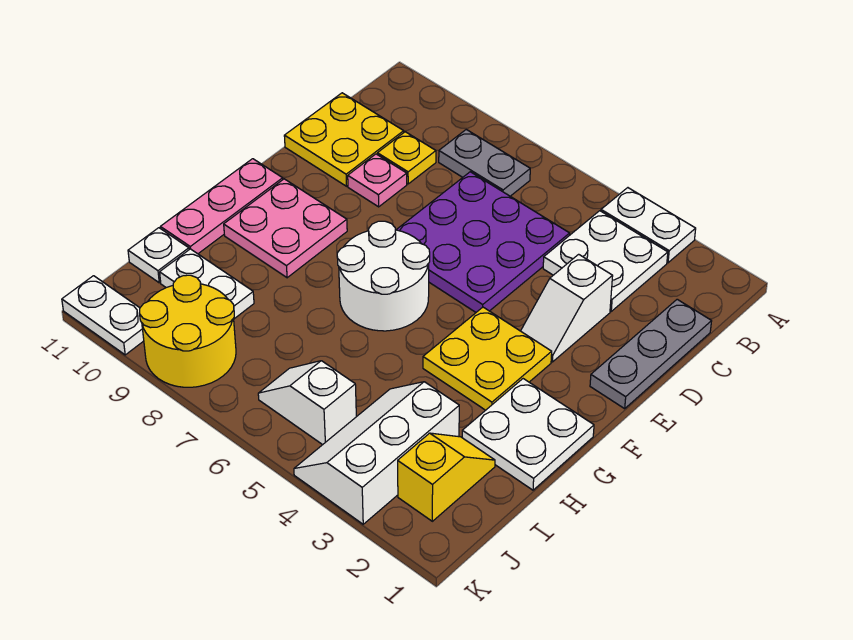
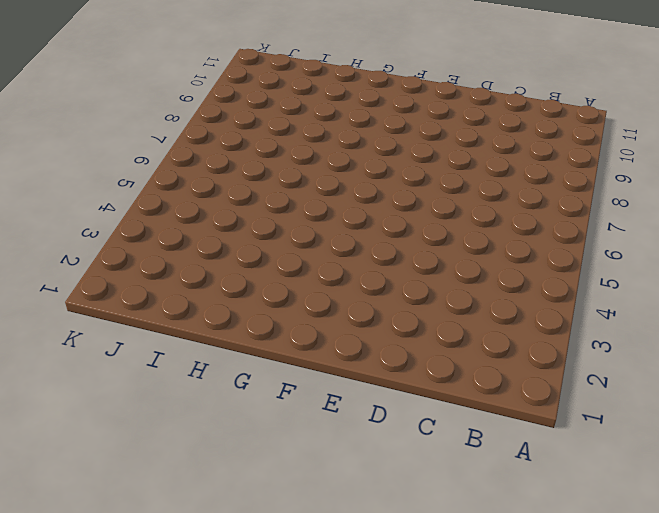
none -> white 1x2 plate [601,188,696,263]
none -> white 2x2 plate [543,211,668,311]
none -> grey 1x2 plate [439,130,530,196]

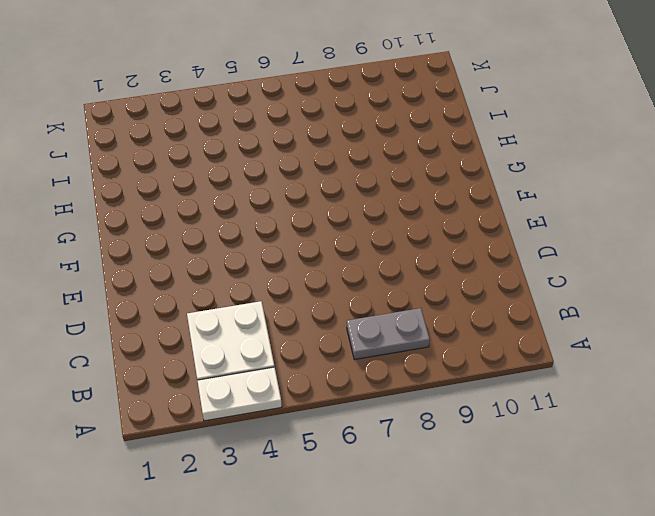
none -> grey 1x3 plate [590,299,712,409]
none -> purple 3x3 plate [396,172,570,312]
none -> yellow 1x1 plate [377,132,436,184]

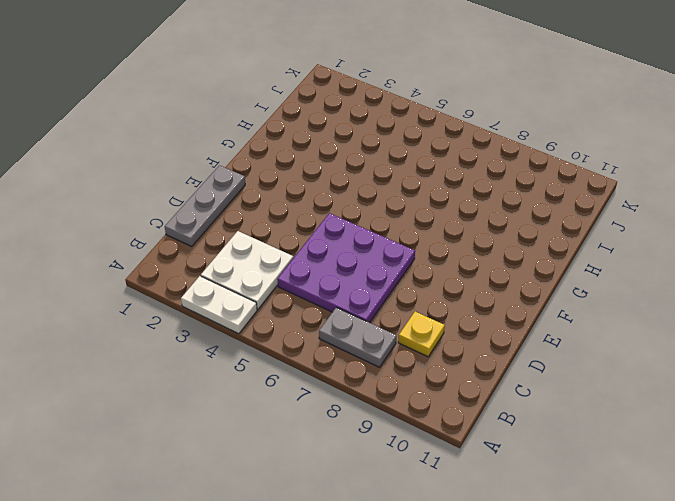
none -> yellow 2x2 plate [284,93,404,186]
none -> white 1x2 slope [521,254,613,362]
none -> pink 1x1 plate [348,154,407,207]

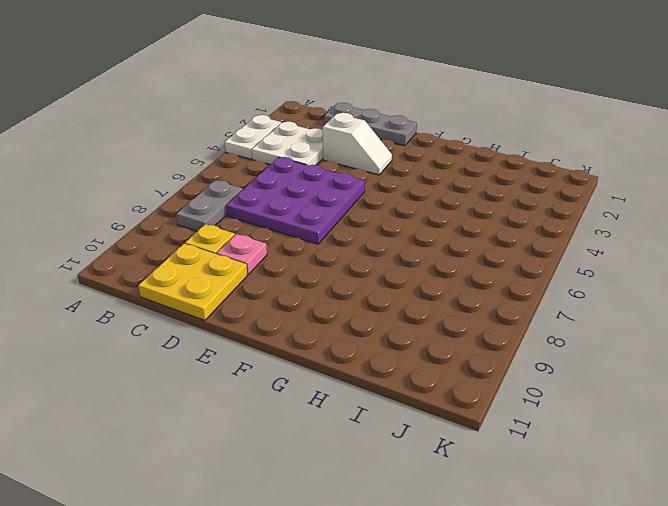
none -> yellow 2x2 plate [423,307,552,410]
none -> white 2x2 round brick [337,221,430,331]
none -> pink 2x2 plate [224,179,347,278]

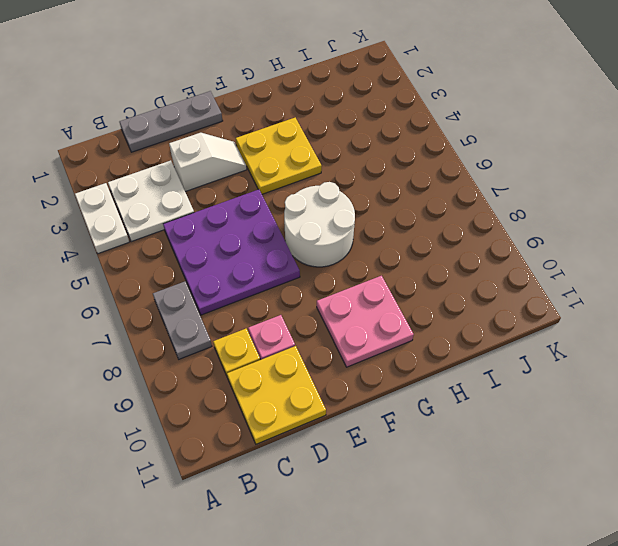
none -> pink 1x3 plate [160,159,283,254]
none -> white 2x2 plate [462,379,594,490]
none -> yellow 1x2 slope [398,433,495,521]

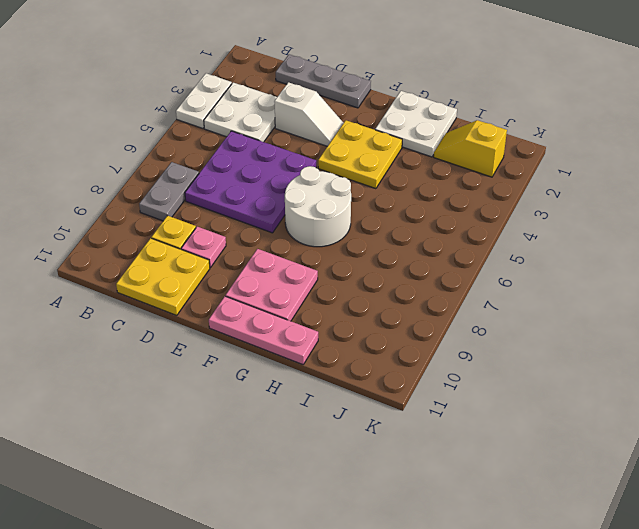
none -> white 2x3 slope [294,382,459,524]
none -> white 1x2 plate [160,249,254,319]
none -> white 1x1 plate [128,228,189,283]

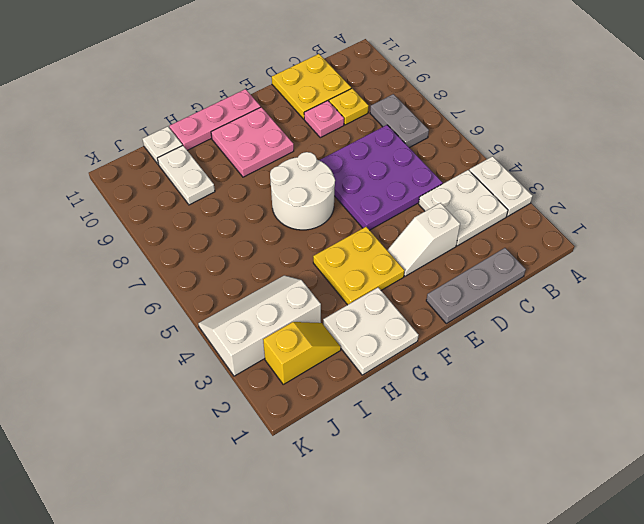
none -> white 1x2 slope [258,361,356,445]
none -> yellow 2x2 round brick [140,275,236,387]
none -> white 1x2 plate [62,276,144,355]

